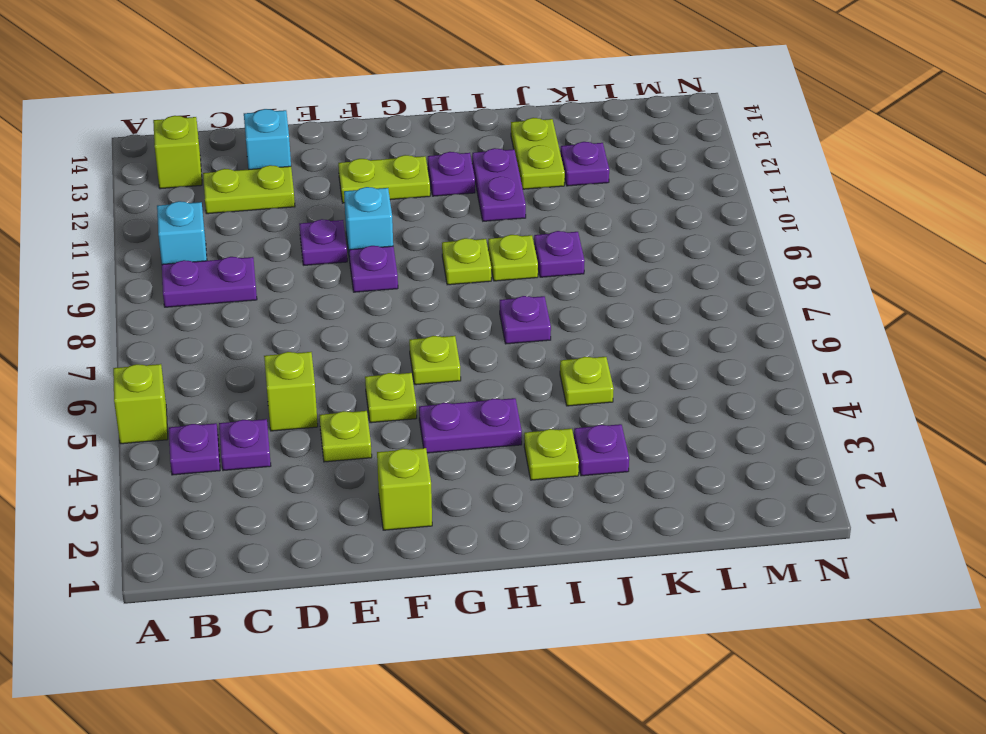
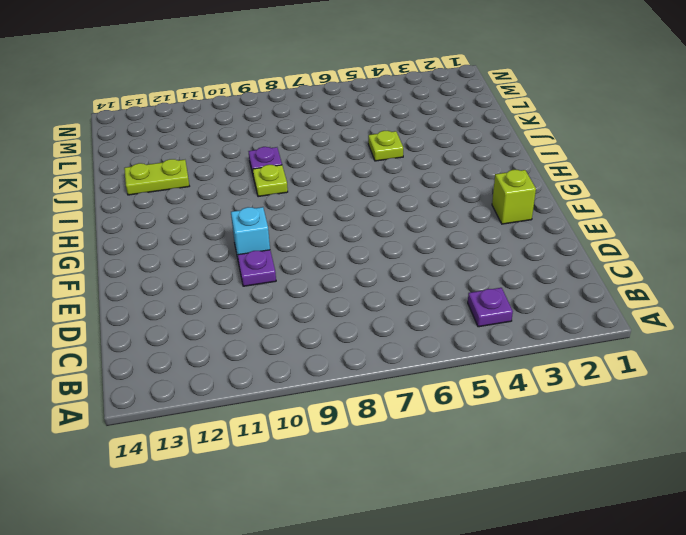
none -> lime 1x1 brick [113,364,168,444]
none -> purple 1x2 plate [162,257,257,307]
none -> cyan 1x1 brick [157,201,207,264]

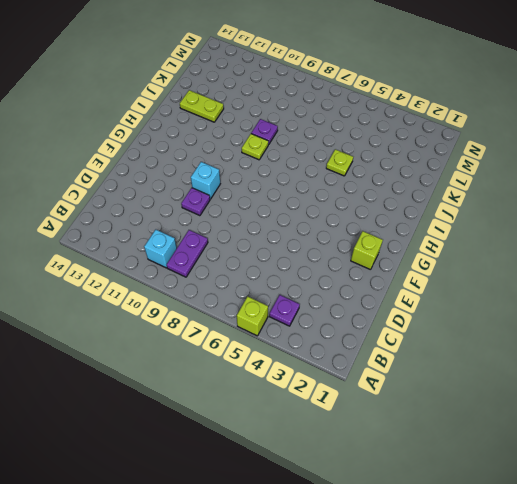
none -> lime 1x1 brick [153,116,202,189]
none -> purple 1x1 plate [219,419,271,471]
none -> lime 1x2 plate [203,165,295,214]

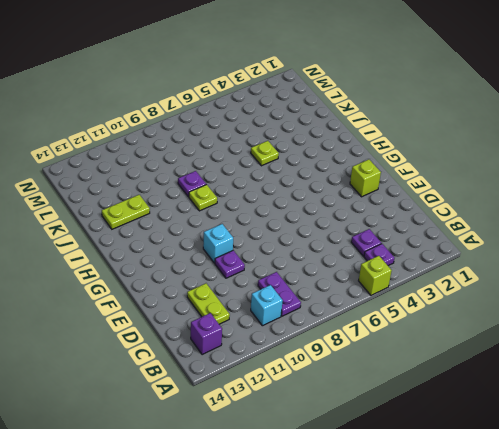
purple 1x1 brick [191,313,222,355] -> lime 1x1 brick [153,116,202,189]
none -> lime 1x1 brick [264,352,318,431]
none -> cyan 1x1 brick [244,109,291,169]
none -> lime 1x1 plate [319,411,372,462]

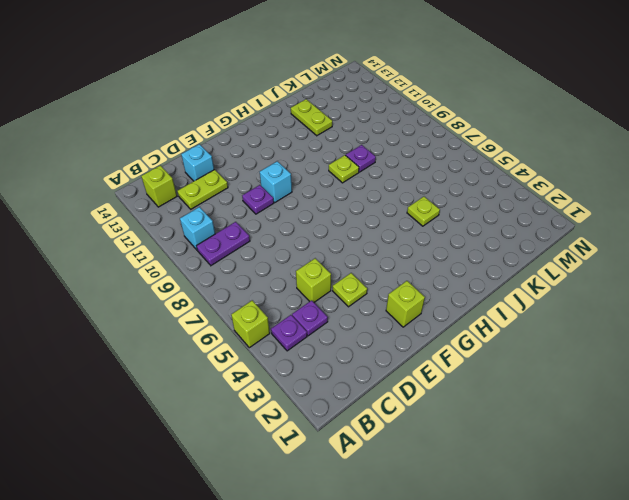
none -> lime 1x1 plate [365,373,417,423]
none -> purple 1x1 plate [349,246,398,292]
none -> lime 1x2 plate [338,155,430,203]

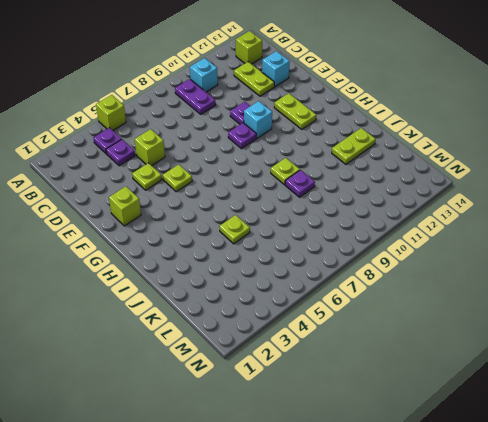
none -> purple 1x2 plate [419,398,522,453]
none -> lime 1x1 plate [409,336,461,385]
none -> lime 1x1 plate [442,238,491,285]

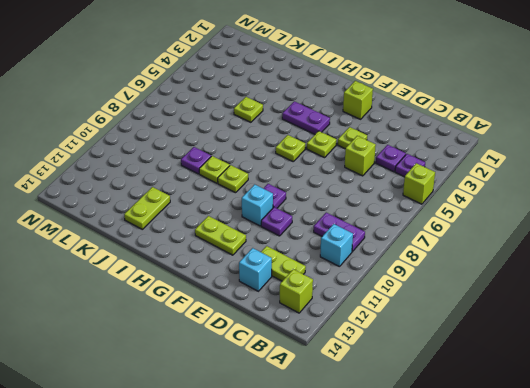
none -> purple 1x1 plate [428,152,475,196]
none -> lime 1x1 plate [524,429,579,480]
none -> purple 1x1 plate [500,296,551,344]

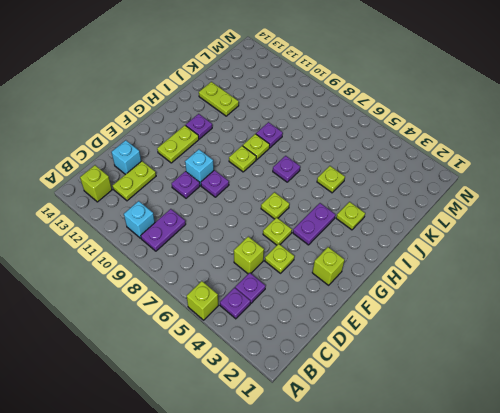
none -> purple 1x2 plate [472,148,526,221]
none -> purple 1x1 plate [574,424,629,476]
none -> purple 1x1 plate [561,142,609,186]

